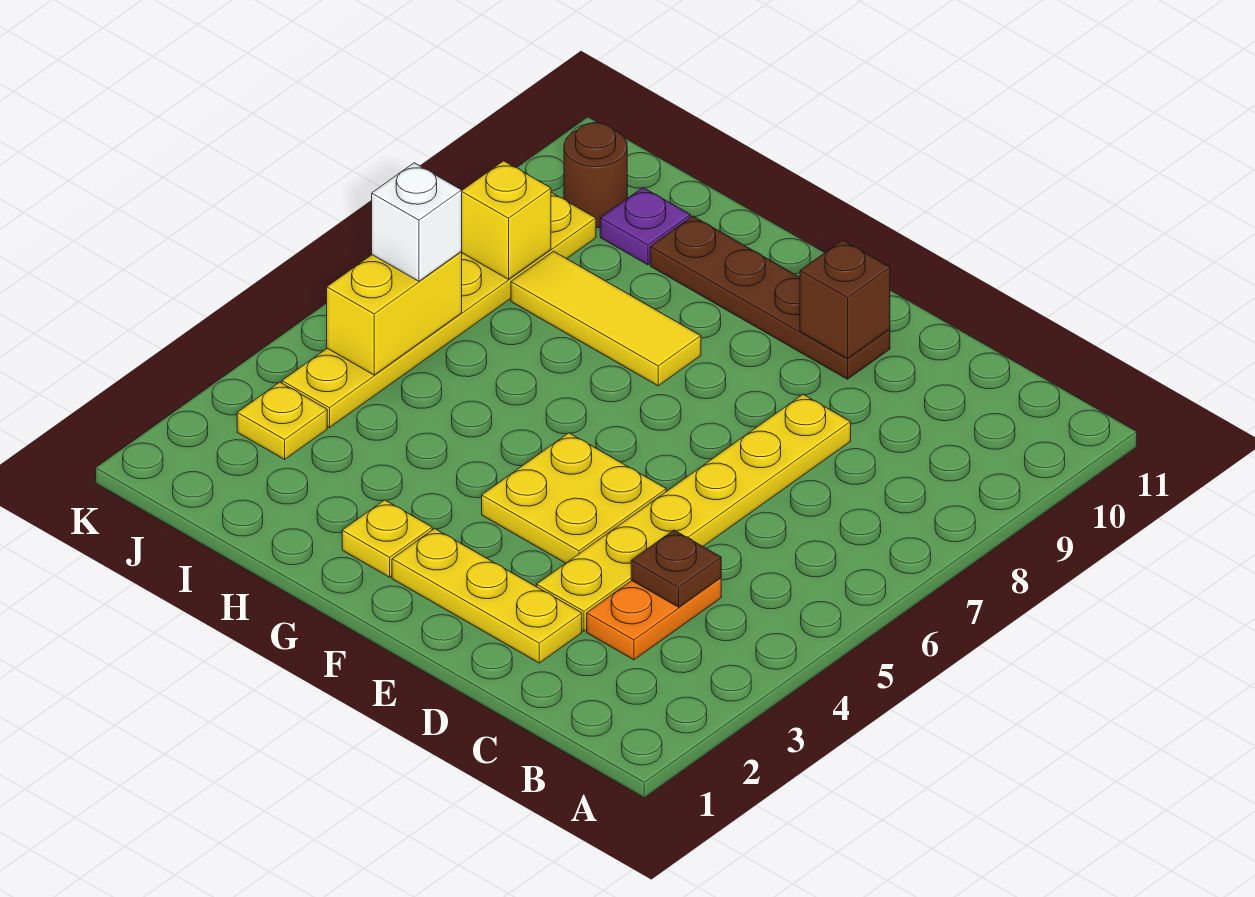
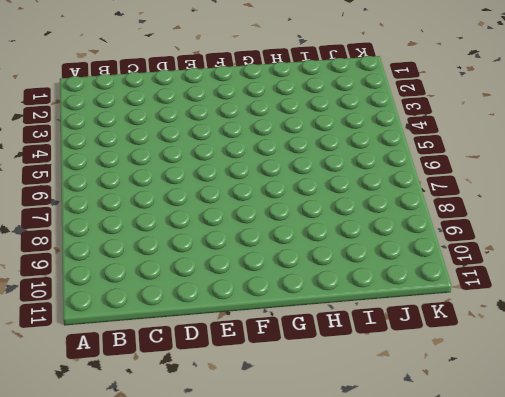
none -> orange 1x2 plate [587,578,721,660]
none -> yellow 1x3 plate [392,529,582,663]
none -> yellow 1x6 plate [537,395,851,631]

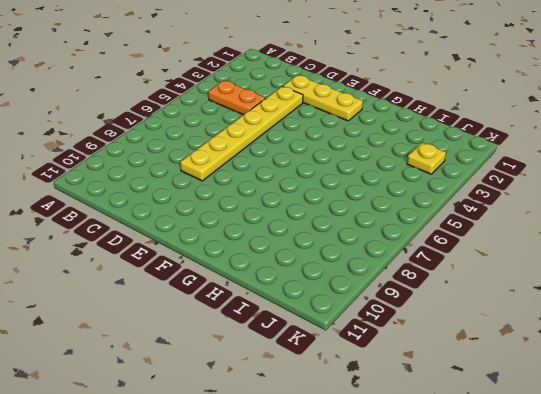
orange 1x2 plate [208,81,266,115] -> orange 1x2 plate turned to [587,578,721,660]
none -> yellow 2x2 plate [482,433,666,563]
none -> brown 1x4 plate [650,216,890,379]
none -> yellow 1x1 plate [342,500,432,577]

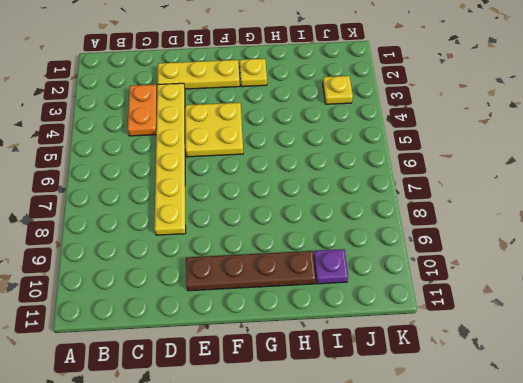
none -> yellow 1x3 tile [511,251,701,386]
none -> yellow 1x6 plate [282,192,596,428]
none -> brown 1x1 round brick [564,123,627,228]

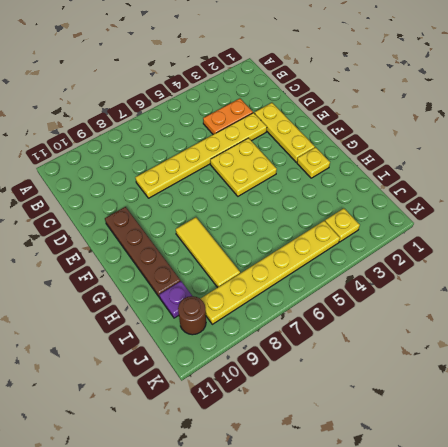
none -> brown 1x1 plate [631,530,721,607]
none -> brown 1x1 brick [800,240,890,359]
none -> yellow 1x2 brick [327,252,462,375]

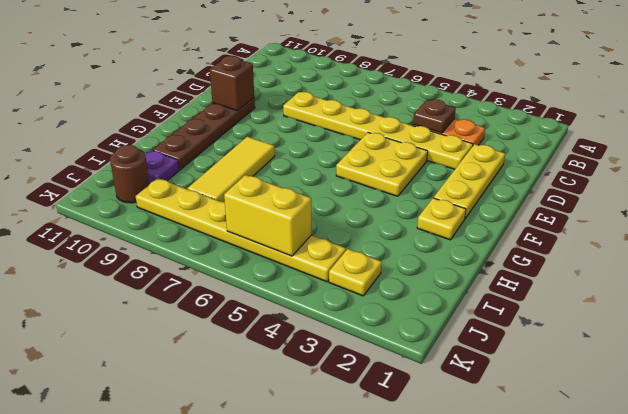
none -> yellow 1x1 brick [461,161,551,279]
none -> white 1x1 brick [372,163,462,281]

